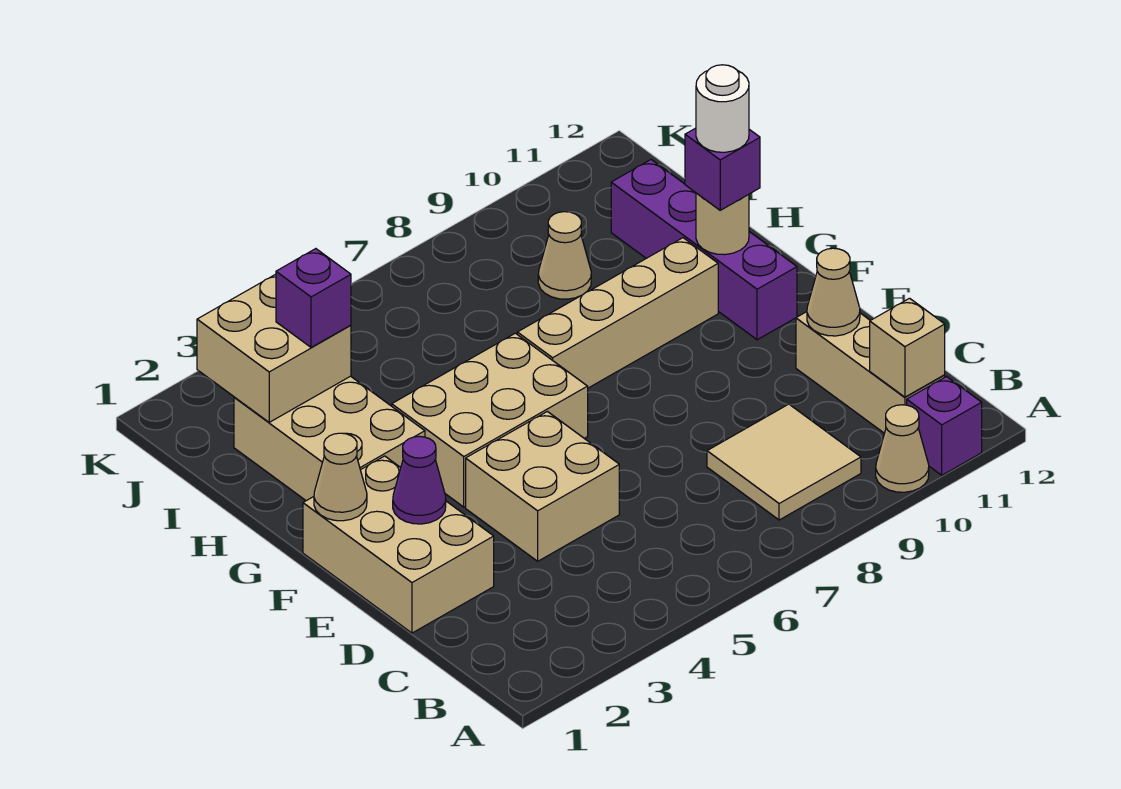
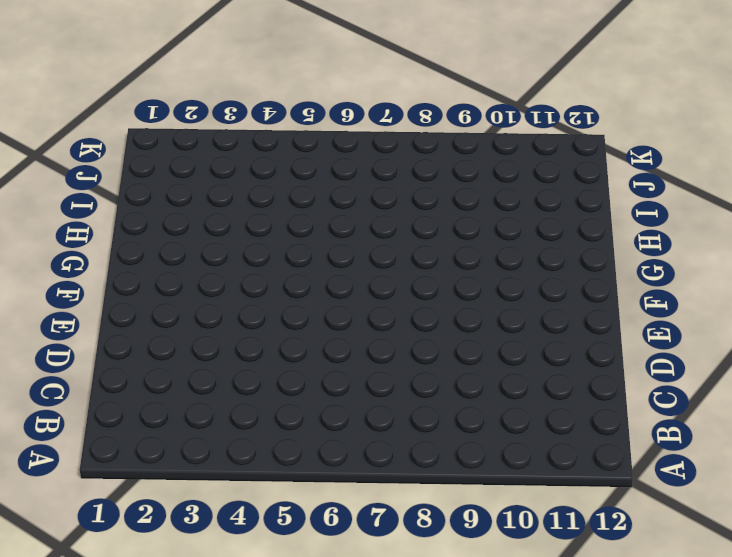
none -> tan 1x1 cone [876,405,929,492]
none -> purple 1x1 brick [907,377,982,475]
none -> tan 2x2 tile [707,404,861,520]

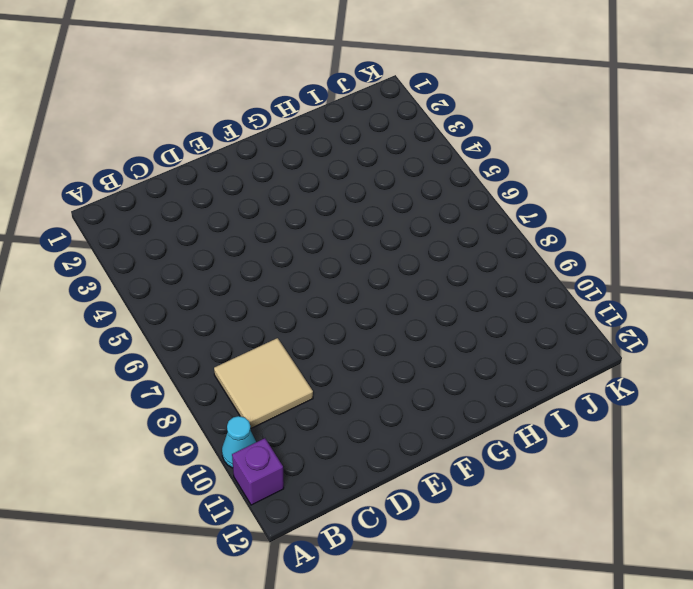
cyan 1x1 cone [222,416,256,468] -> tan 1x1 cone [876,405,929,492]
none -> tan 1x3 brick [796,312,945,433]
none -> tan 2x3 brick [303,456,494,633]
none -> tan 2x2 brick [466,411,619,561]

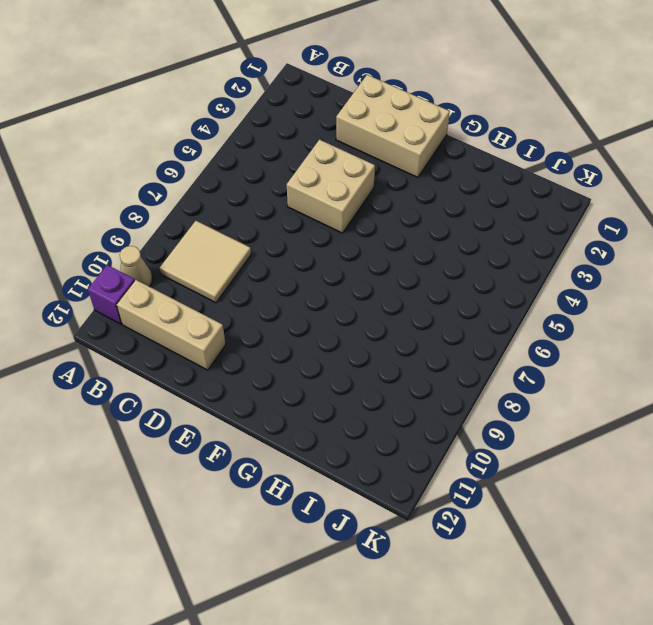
none -> tan 2x3 brick [392,333,588,507]
none -> purple 1x4 brick [611,160,797,340]
none -> tan 2x3 brick [234,376,425,501]

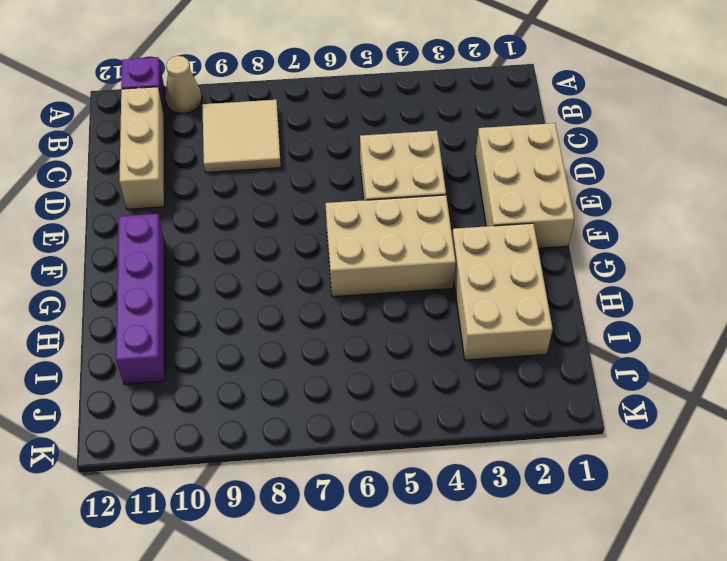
none -> tan 1x4 brick [517,238,718,388]
none -> tan 1x1 cone [538,212,591,299]
none -> tan 1x1 brick [870,298,945,397]

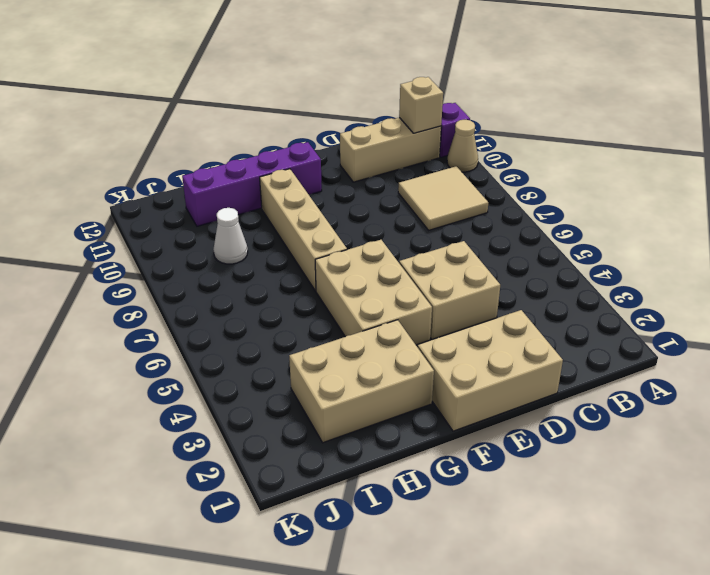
white 1x1 cone [213,208,248,264] -> tan 1x1 cone [538,212,591,299]
none -> tan 1x1 cone [807,248,860,336]
none -> purple 1x1 cone [393,436,446,524]
none -> tan 1x1 cone [314,433,367,521]

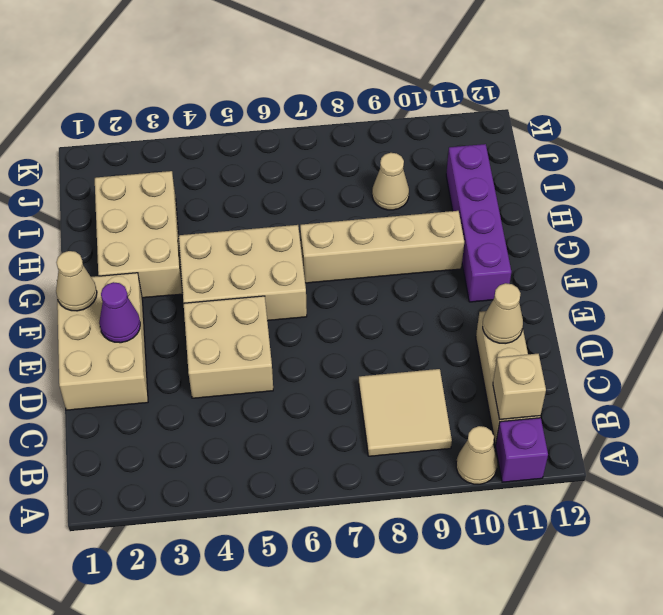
none -> tan 1x1 round brick [696,193,749,255]
none -> tan 2x2 brick [197,274,351,422]
none -> purple 1x1 brick [685,128,760,210]

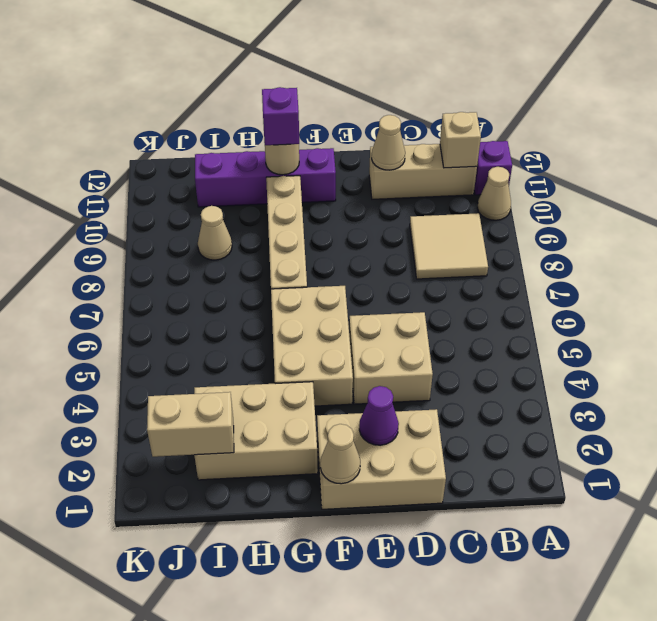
tan 1x2 brick [147,392,234,457] -> tan 2x2 brick [197,274,351,422]
none -> purple 1x1 brick [276,249,351,347]
none -> white 1x1 round brick [696,65,749,152]

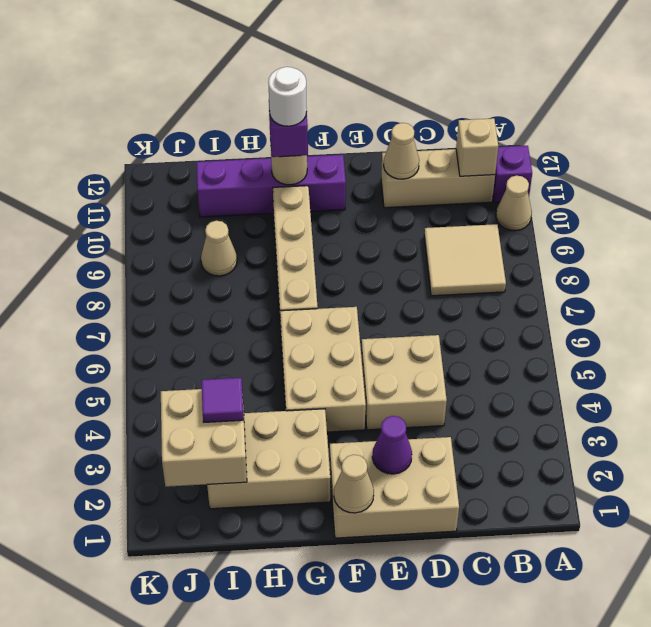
purple 1x1 tile [202,378,244,422] -> purple 1x1 brick [276,249,351,347]

